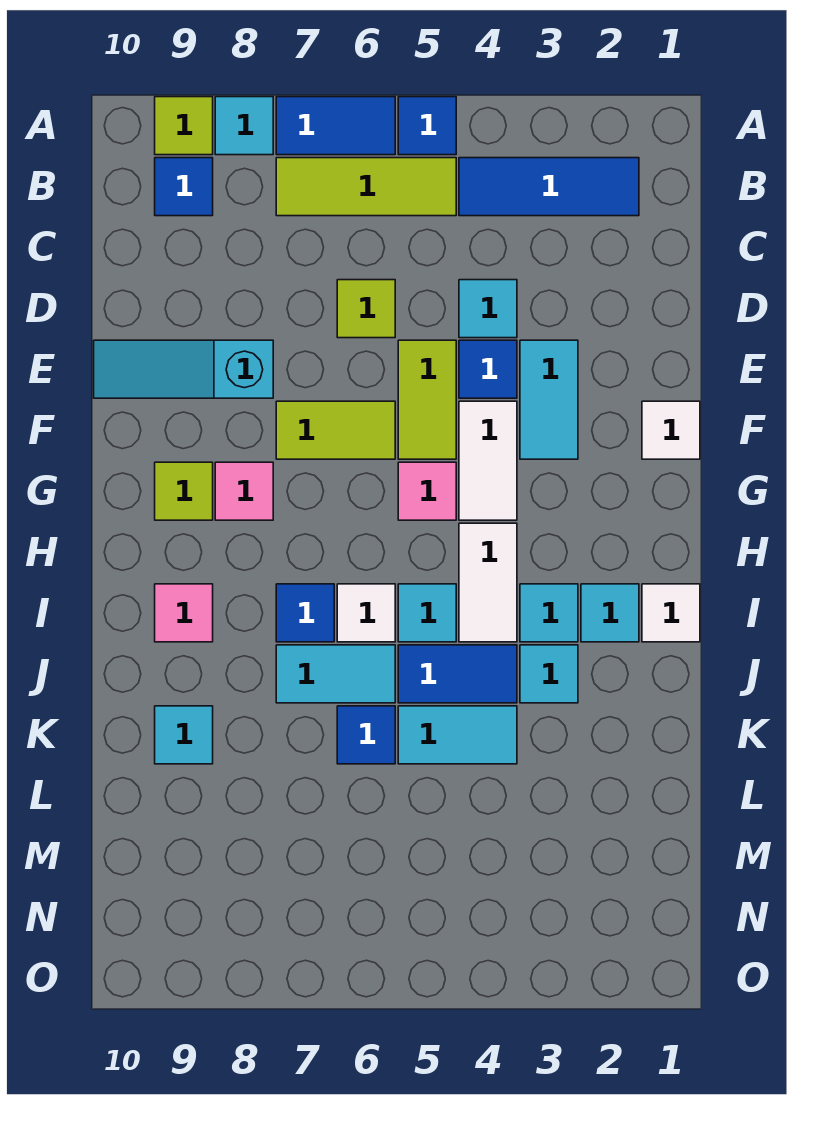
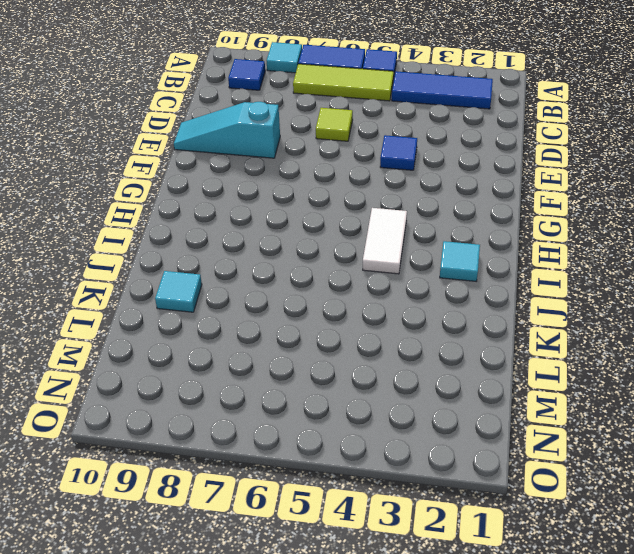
none -> lime 1x1 tile [155,97,213,155]
none -> cyan 1x1 tile [459,280,517,338]
none -> cyan 1x2 tile [520,340,578,459]
none -> lime 1x2 tile [398,340,456,459]

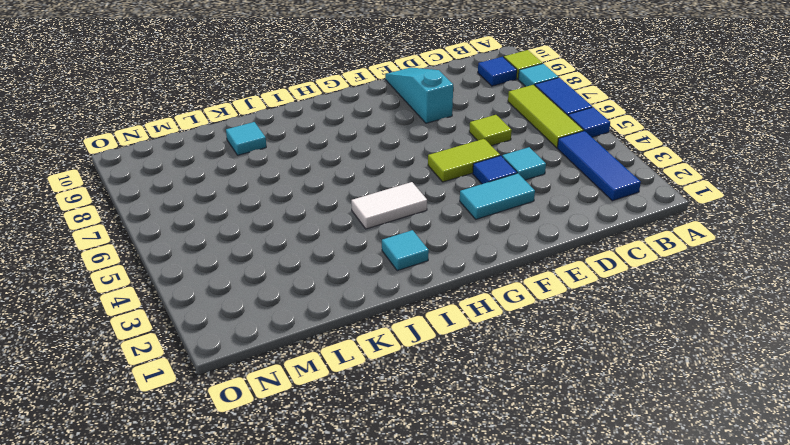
none -> white 1x1 tile [642,401,700,459]
none -> white 1x2 tile [459,401,517,520]
none -> lime 1x2 tile [276,401,395,459]
none -> pink 1x1 tile [398,462,456,520]

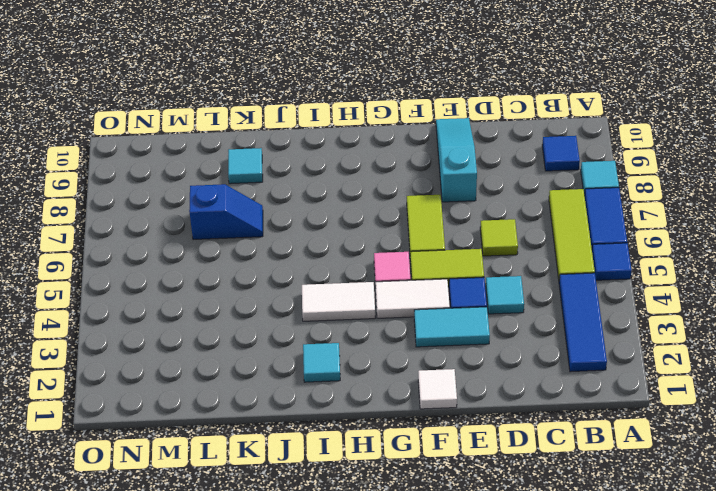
blue 1x2 slope [189,184,263,240] -> none
none -> lime 1x1 tile [155,97,213,155]
none -> pink 1x1 tile [215,462,273,520]
none -> lime 1x1 tile [155,462,213,520]
none -> white 1x1 tile [642,584,700,642]

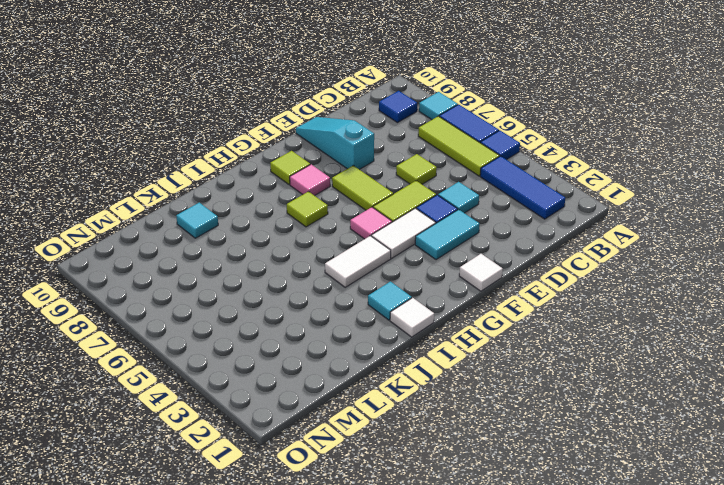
lime 1x1 tile [287,191,328,227] -> lime 1x1 tile moved to [155,97,213,155]
none -> cyan 1x1 tile [520,584,578,642]
none -> cyan 1x1 tile [398,584,456,642]
none -> white 1x1 tile [337,584,395,642]
none -> blue 1x1 tile [276,584,334,642]

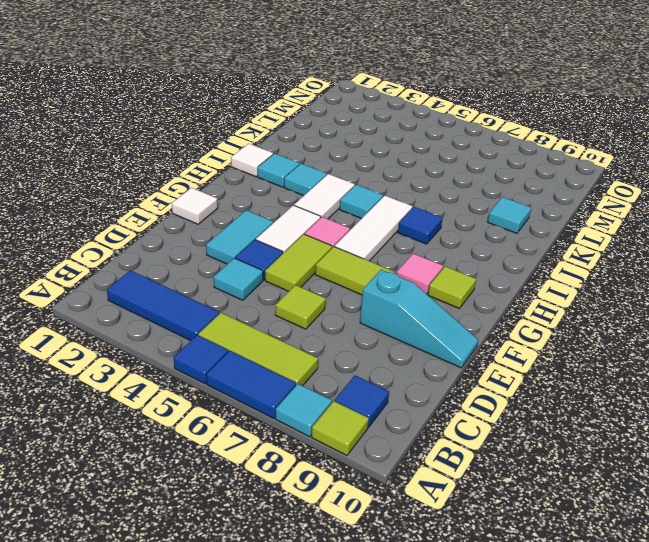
white 1x3 tile [334,196,412,261] -> white 1x1 tile [337,584,395,642]
none -> pink 1x1 tile [155,584,213,642]
none -> cyan 1x1 tile [520,645,578,703]
none -> blue 1x2 tile [398,645,517,703]
none -> cyan 1x2 tile [276,645,395,703]

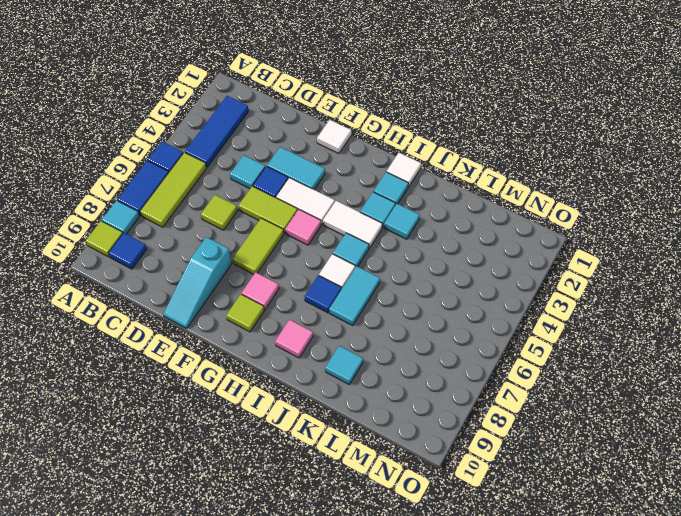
none -> blue 1x2 tile [398,645,517,703]
none -> cyan 1x2 tile [398,706,517,764]
none -> blue 1x1 tile [337,706,395,764]

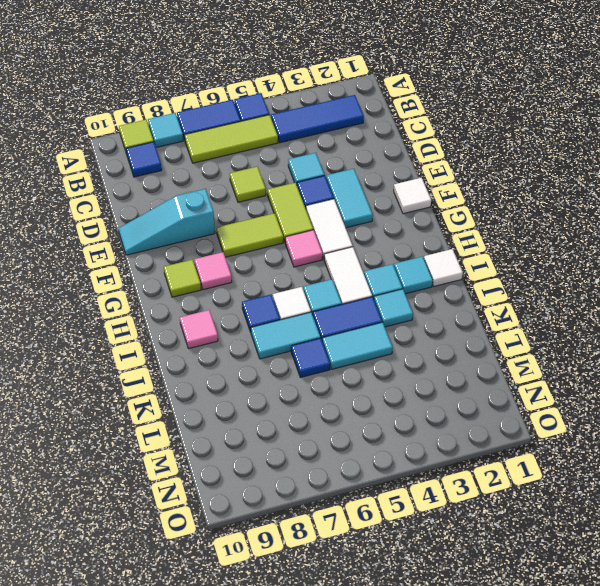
none -> cyan 1x1 tile [155,706,213,764]

